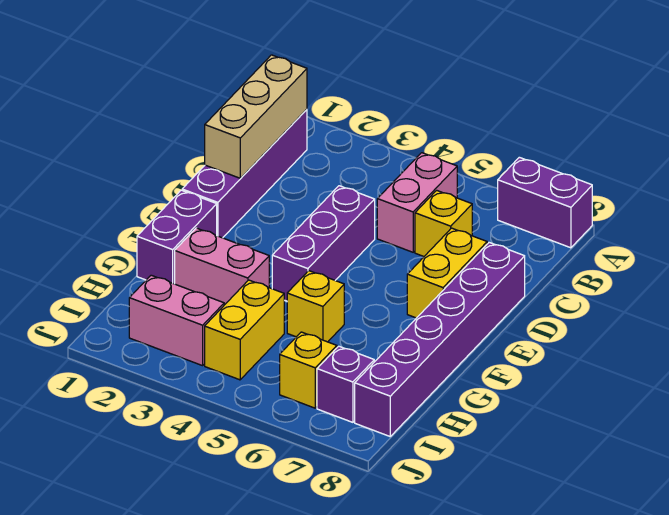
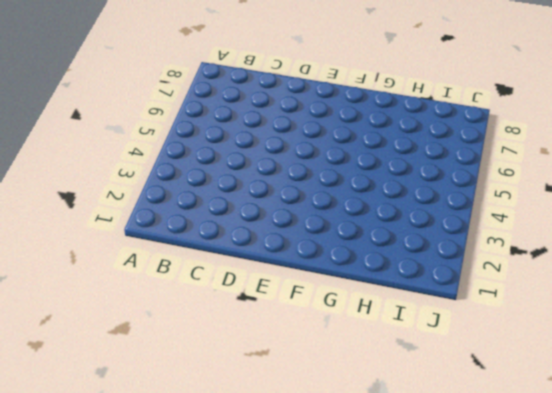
none -> purple 1x2 brick [498,157,592,248]
none -> purple 1x4 brick [182,109,307,238]
none -> pink 1x2 brick [377,153,457,252]

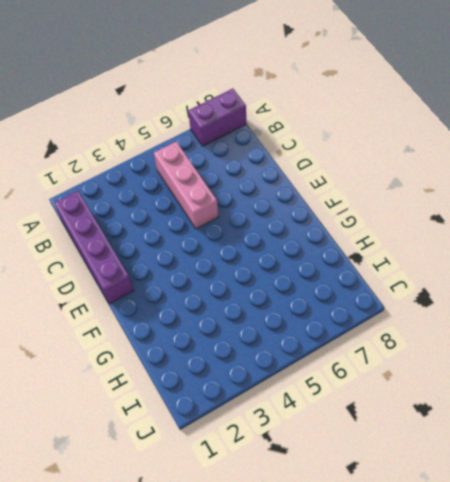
pink 1x3 brick [154,142,219,229] -> pink 1x2 brick [377,153,457,252]
none -> yellow 1x1 brick [415,190,472,256]
none -> purple 1x3 brick [272,186,375,301]
none -> yellow 1x2 brick [407,228,487,318]

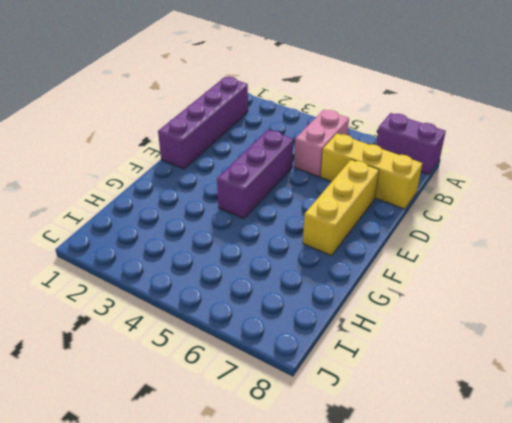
yellow 1x3 brick [321,134,422,209] -> yellow 1x1 brick [415,190,472,256]
yellow 1x3 brick [303,160,379,256] -> yellow 1x2 brick [407,228,487,318]
none -> purple 1x6 brick [355,242,525,436]
none -> purple 1x2 brick [137,190,217,284]
none -> pink 1x2 brick [175,228,269,305]

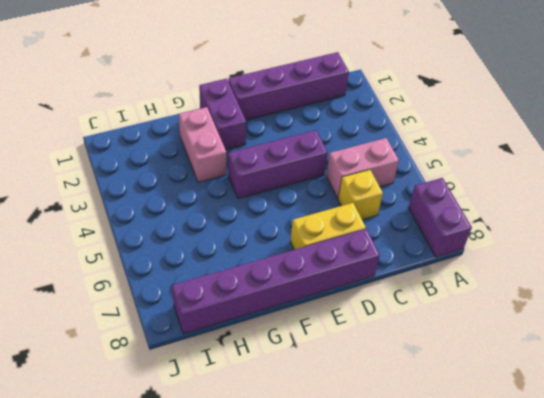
purple 1x2 brick [199,79,246,150] -> purple 1x2 brick turned to [137,190,217,284]
none -> yellow 1x1 brick [287,271,344,342]
none -> yellow 1x2 brick [205,280,284,380]
none -> pink 1x2 brick [129,275,224,366]

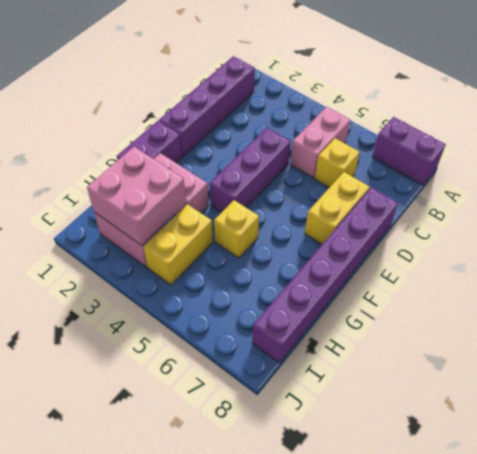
pink 2x2 brick [87,147,186,245] -> none
none -> yellow 1x1 brick [280,332,337,408]
none -> purple 1x1 brick [317,346,374,422]
none -> tan 1x3 brick [205,55,307,178]

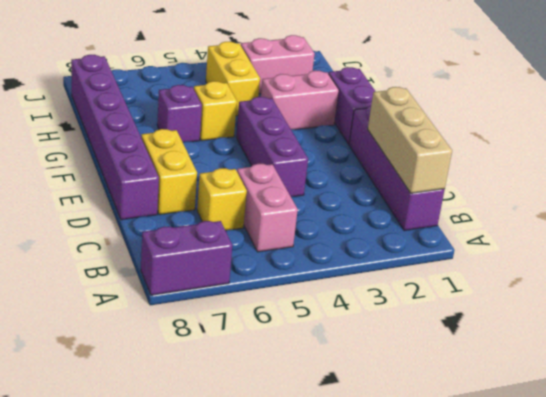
purple 1x1 brick [157,85,202,142] -> purple 1x1 brick moved to [317,346,374,422]
none -> yellow 1x1 brick [280,332,337,408]

